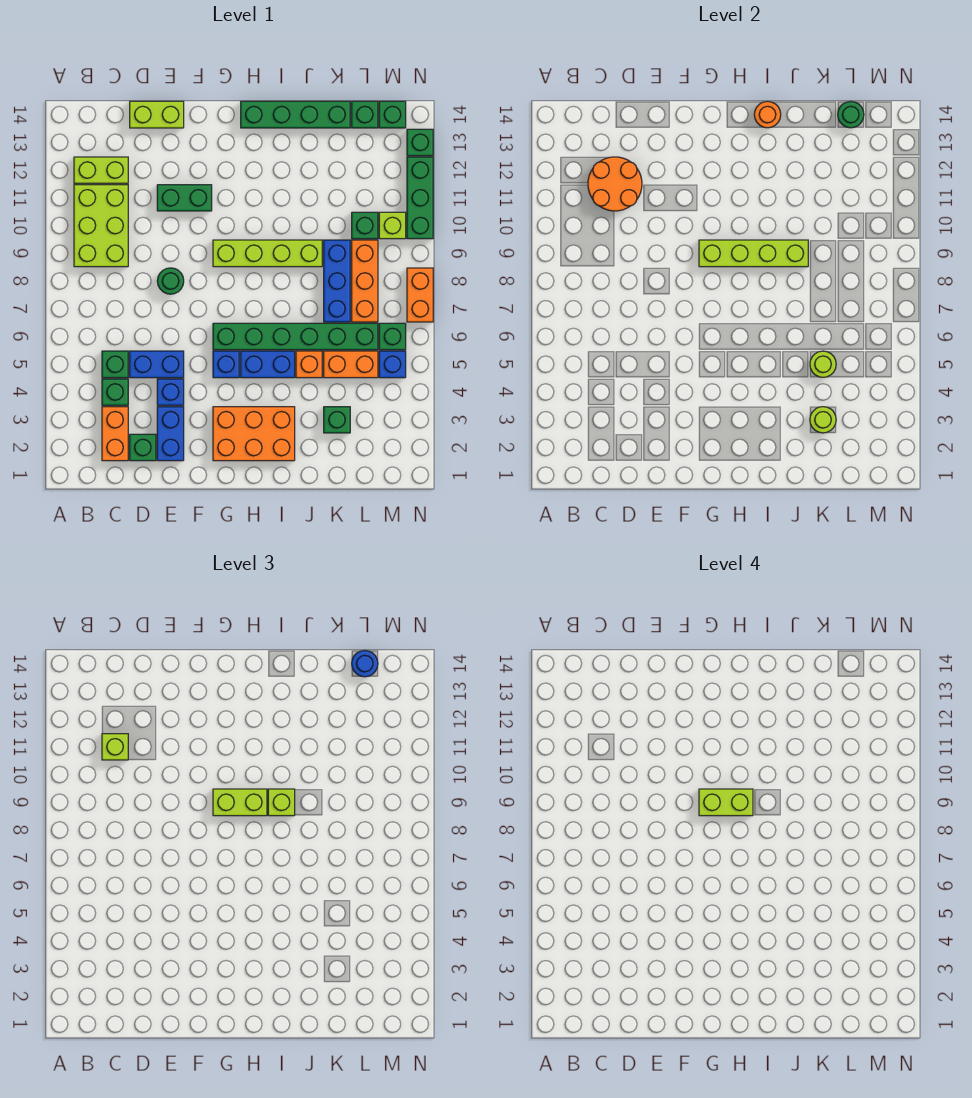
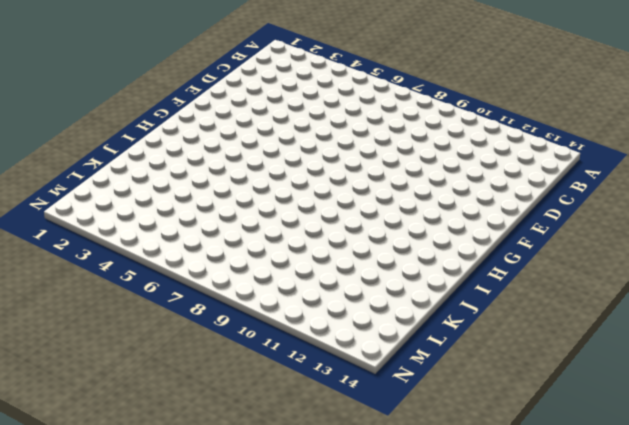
none -> lime 2x3 brick [74,185,128,267]
none -> lime 1x2 brick [74,157,128,183]
none -> orange 1x2 brick [102,407,128,461]
none -> green 1x1 brick [102,379,128,405]

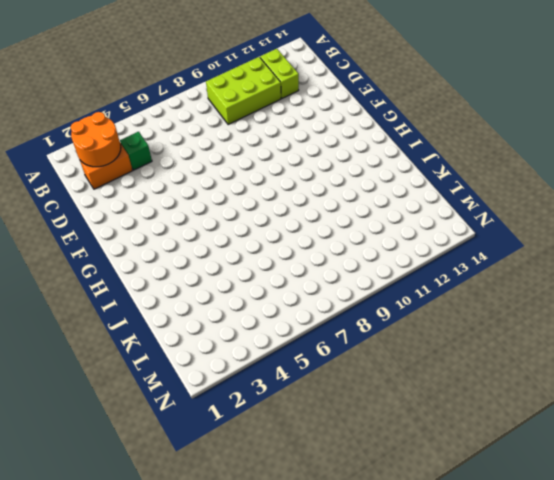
orange 2x2 round brick [71,112,121,167] -> orange 2x2 round brick moved to [588,157,642,211]
none -> green 1x1 brick [102,351,128,378]
none -> green 1x1 brick [130,434,156,461]
none -> blue 1x2 brick [130,351,184,378]
none -> lime 1x2 brick [130,101,184,128]

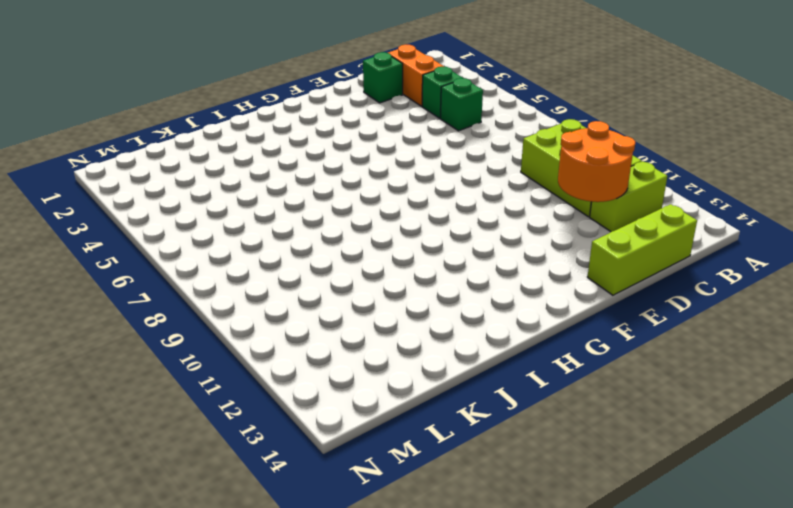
lime 1x3 brick [588,204,697,295] -> lime 1x2 brick [130,101,184,128]
none -> blue 1x2 brick [130,351,184,378]
none -> blue 1x2 brick [157,407,184,461]
none -> blue 1x1 brick [157,379,184,405]
none -> green 1x1 round brick [157,268,184,294]

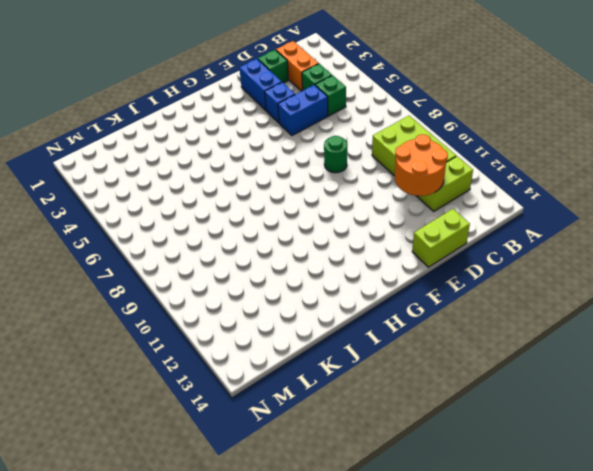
none -> green 1x2 brick [157,185,212,211]
none -> orange 2x3 brick [213,407,295,461]
none -> blue 1x1 brick [213,351,239,378]
none -> green 1x6 brick [213,323,378,350]

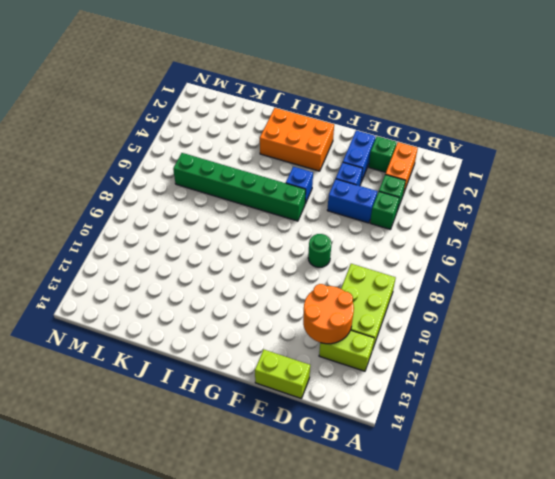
none -> green 1x2 brick [157,185,212,211]
none -> lime 1x4 brick [213,240,322,267]
none -> blue 1x2 brick [241,351,295,378]
none -> green 1x4 brick [241,101,350,128]

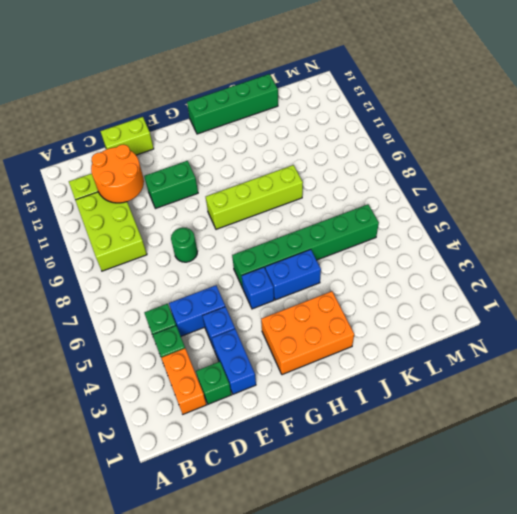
none -> orange 1x1 brick [296,351,322,378]
none -> green 1x1 brick [324,407,350,433]
none -> orange 1x2 brick [324,351,378,378]
none -> blue 1x3 brick [324,240,350,322]

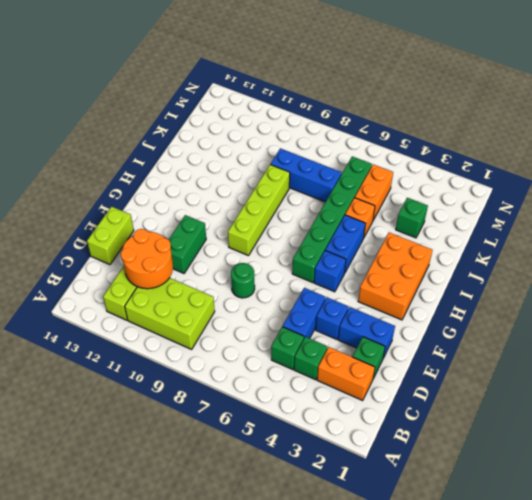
none -> green 1x4 brick [241,101,350,128]
none -> orange 1x3 brick [352,240,378,322]
none -> green 1x1 brick [352,212,378,239]
none -> green 1x1 brick [352,101,378,128]

